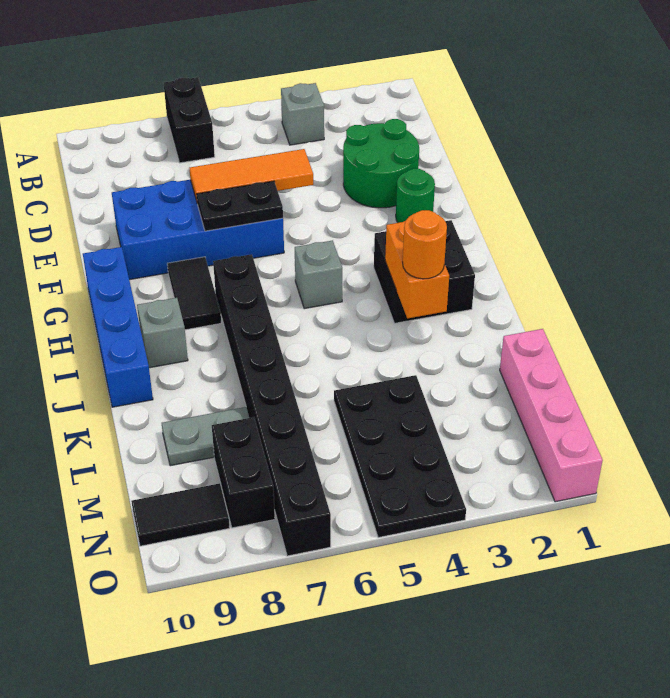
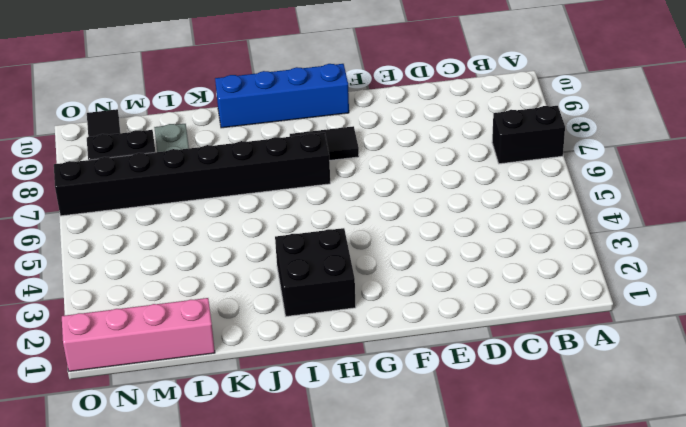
none -> grey 1x1 brick [281,83,324,145]
none -> green 2x2 round brick [343,119,419,208]
none -> blue 2x4 brick [112,180,284,280]

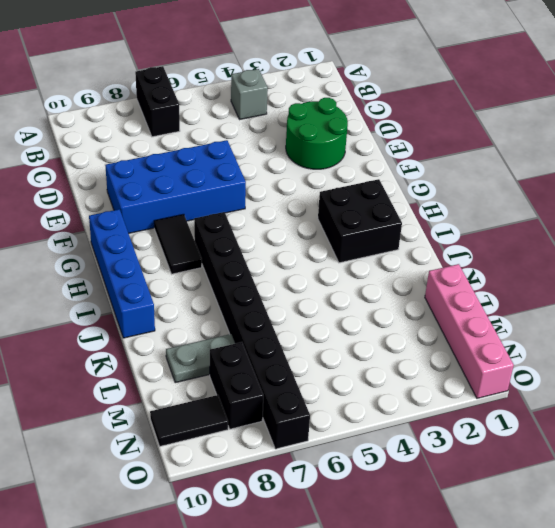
none -> green 1x1 round brick [396,169,435,223]
none -> grey 1x1 brick [295,240,342,309]
none -> grey 1x1 brick [137,298,188,368]

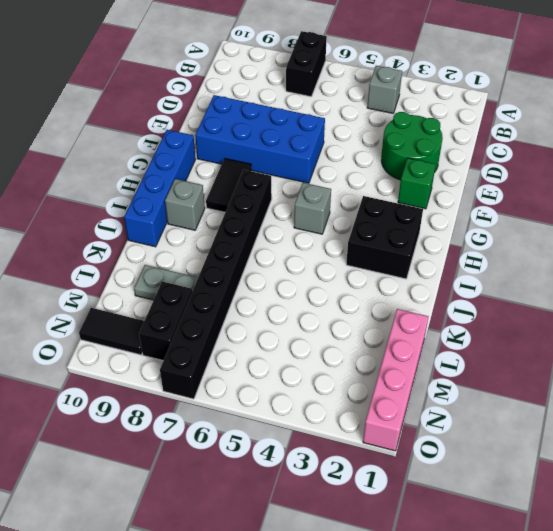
green 1x1 brick [398,158,436,209] -> green 1x1 round brick [396,169,435,223]
none -> black 2x4 plate [334,375,466,538]
none -> orange 1x3 tile [189,149,313,204]
none -> black 1x2 plate [197,181,283,231]

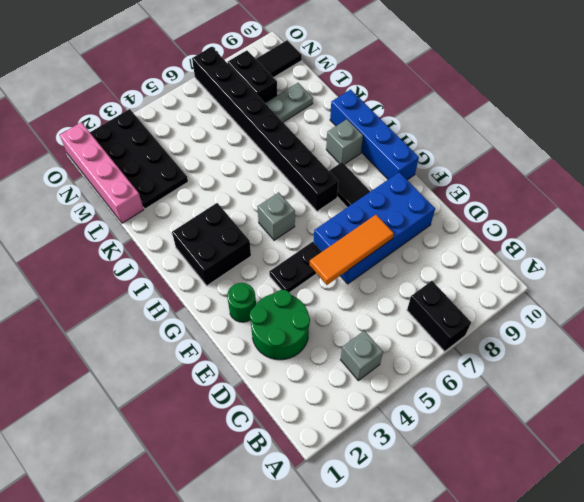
black 1x2 plate [269,242,322,292] -> black 1x2 plate moved to [197,181,283,231]
black 2x4 plate [90,109,188,209] -> black 2x4 plate moved to [334,375,466,538]
none -> orange 1x2 brick [385,221,449,318]
none -> orange 1x1 round brick [403,210,447,279]

